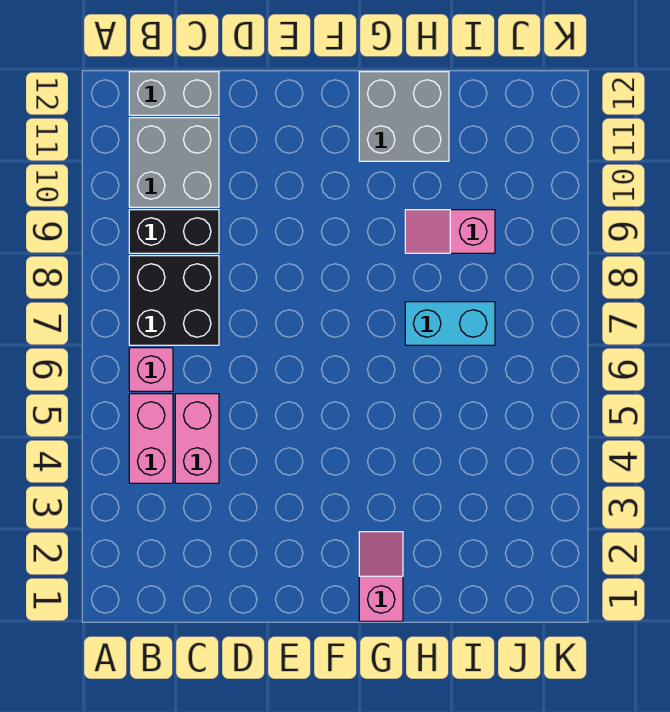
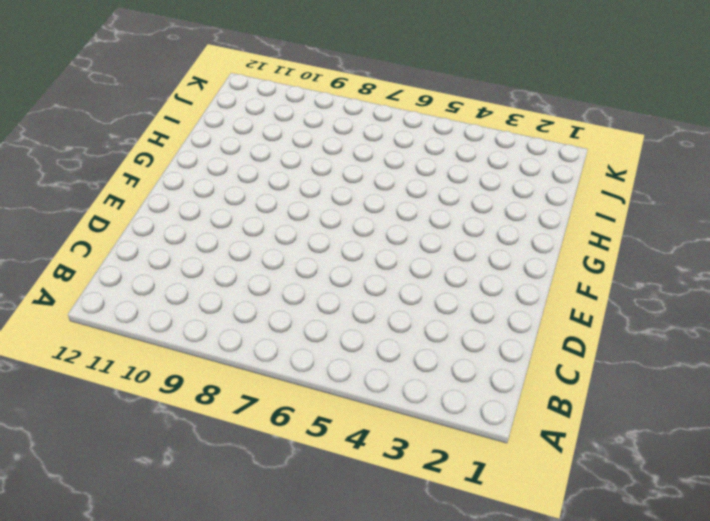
none -> pink 1x2 brick [129,394,173,483]
none -> pink 1x1 brick [129,348,173,391]

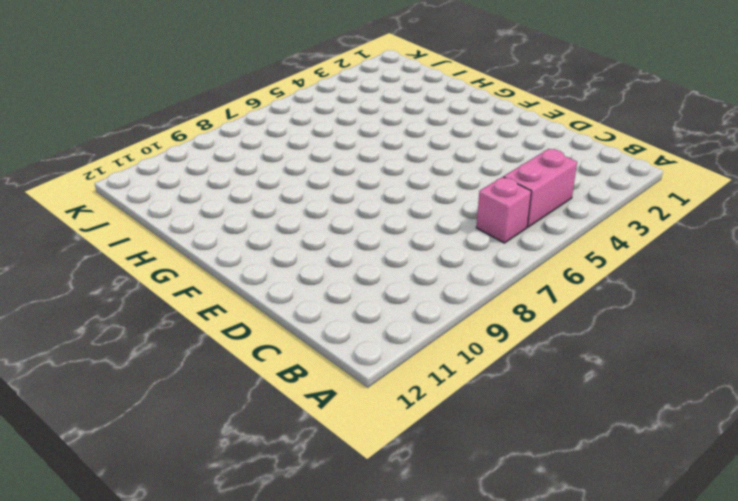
none -> black 2x2 brick [129,256,219,345]
none -> black 1x2 brick [129,210,219,253]

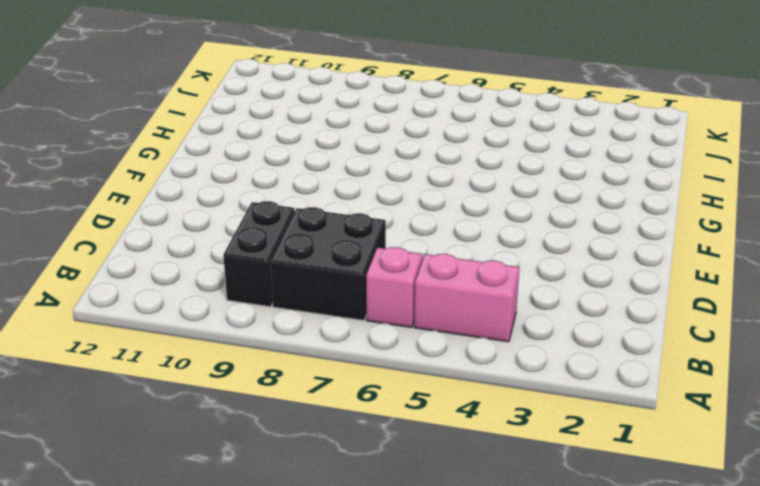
none -> grey 2x2 brick [129,118,219,207]
none -> grey 1x2 brick [129,72,219,115]

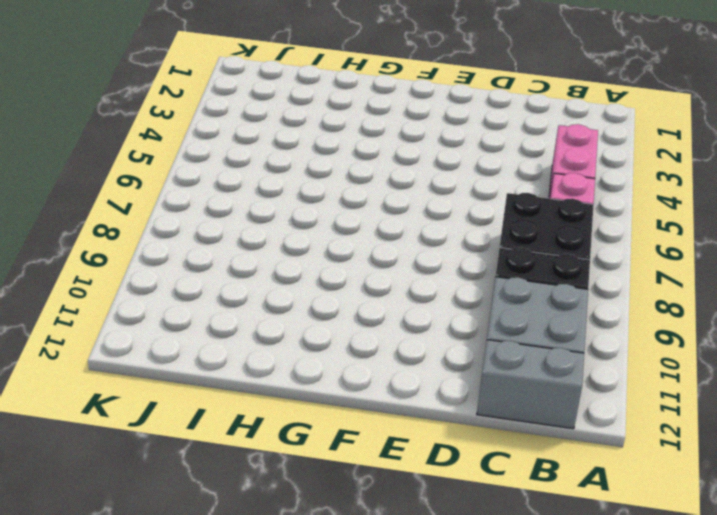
none -> pink 1x2 brick [175,394,219,483]
none -> pink 1x2 slope [359,532,403,621]

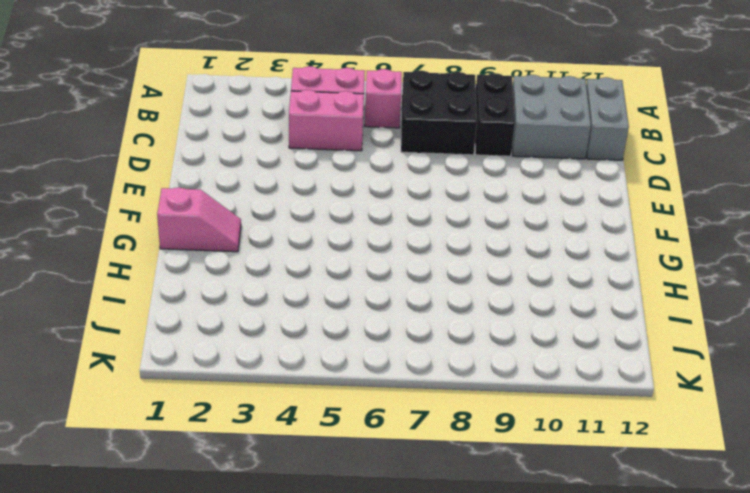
none -> grey 2x2 brick [359,72,449,161]
none -> cyan 1x2 brick [405,302,495,345]

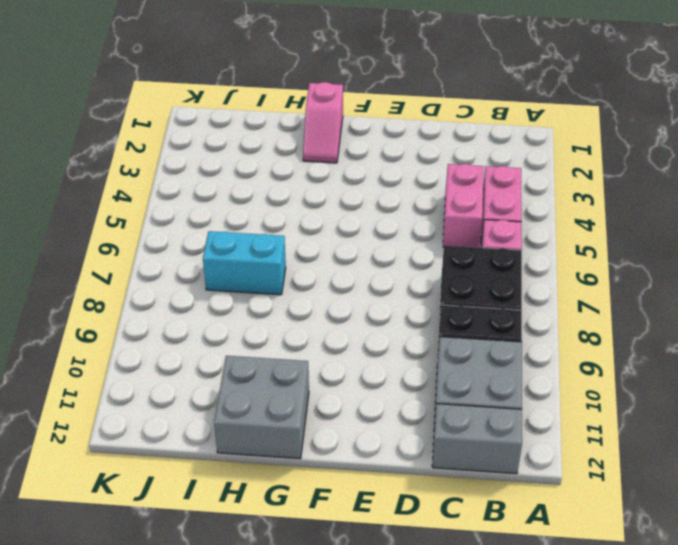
none -> pink 1x2 slope [405,210,495,253]

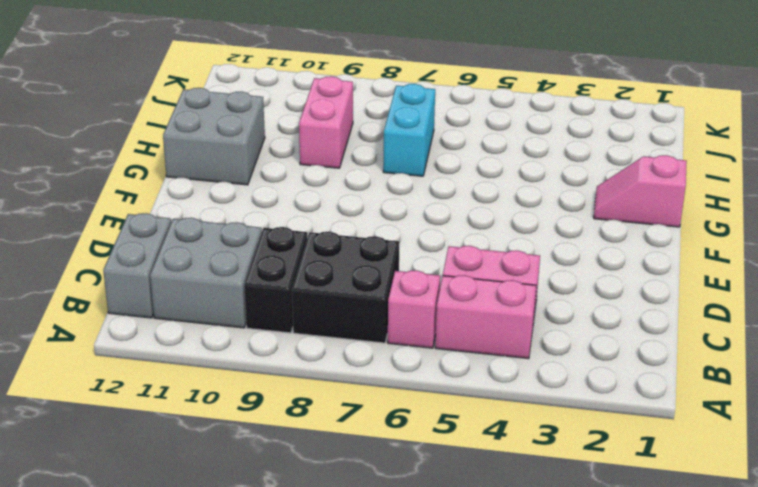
pink 1x2 brick [299,76,353,168] -> pink 1x2 slope [405,210,495,253]

